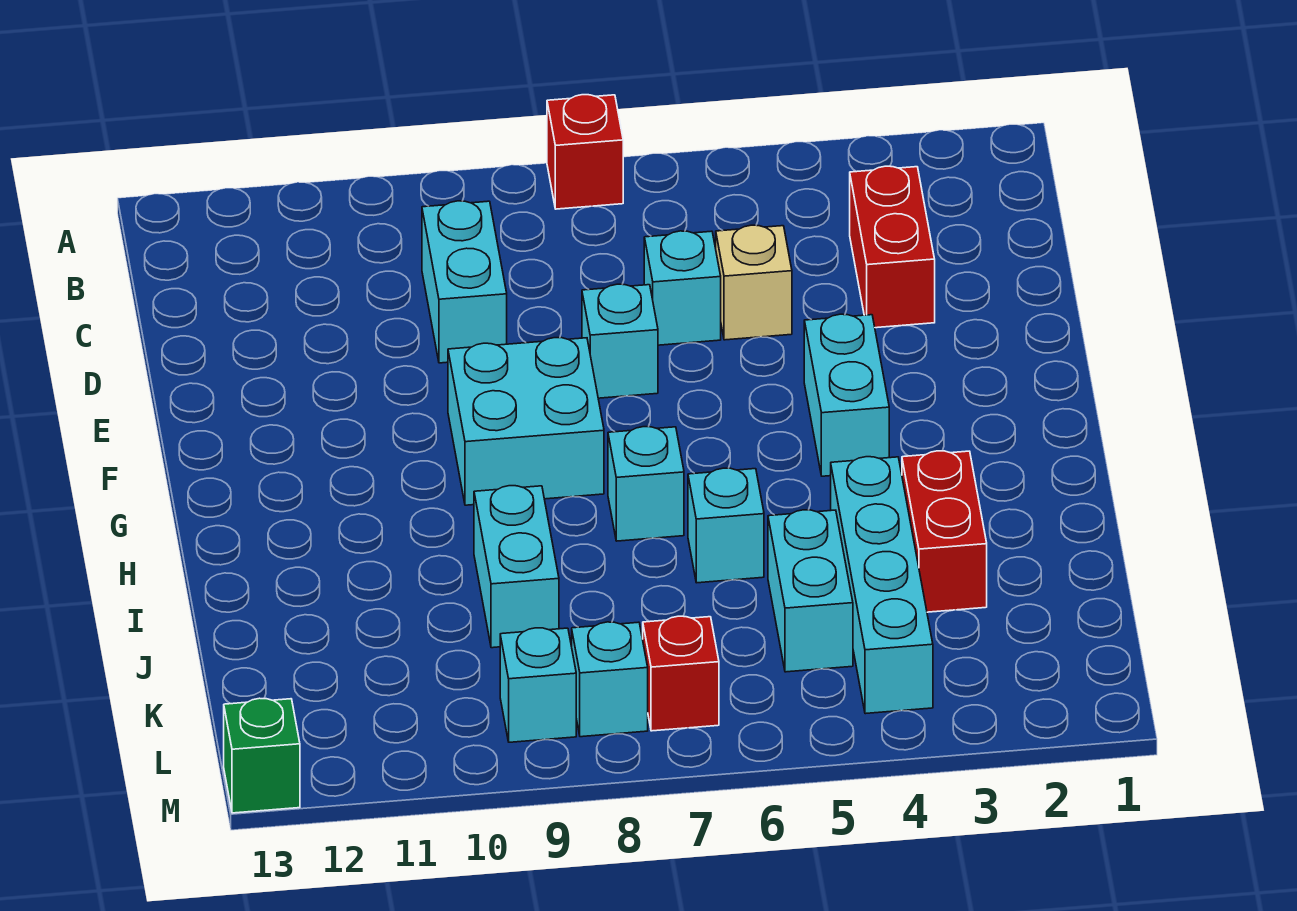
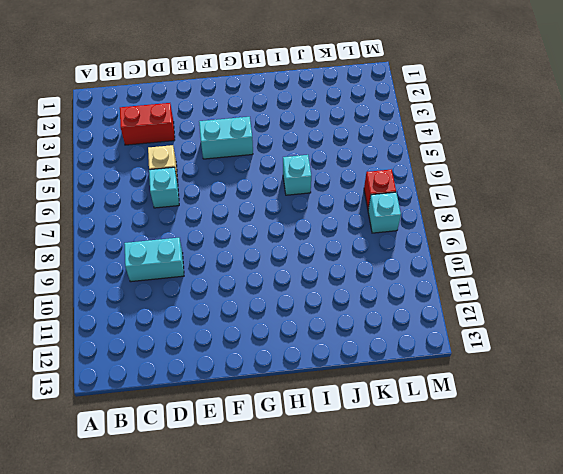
none -> red 1x1 brick [547,95,623,209]
none -> cyan 1x1 brick [582,284,658,398]
none -> cyan 2x2 brick [448,338,604,505]

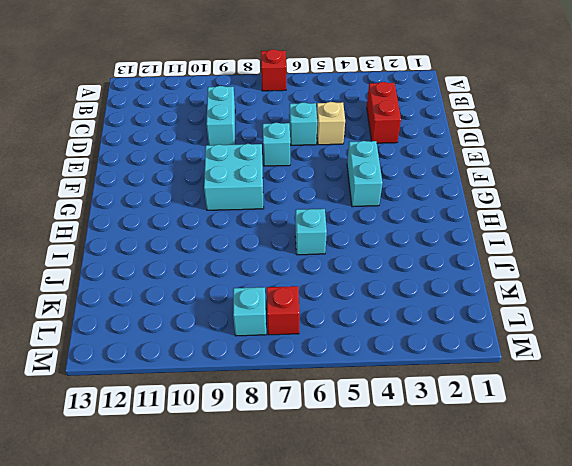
none -> cyan 1x1 brick [608,427,684,541]
none -> red 1x2 brick [902,451,987,612]
none -> cyan 1x4 brick [831,457,933,714]

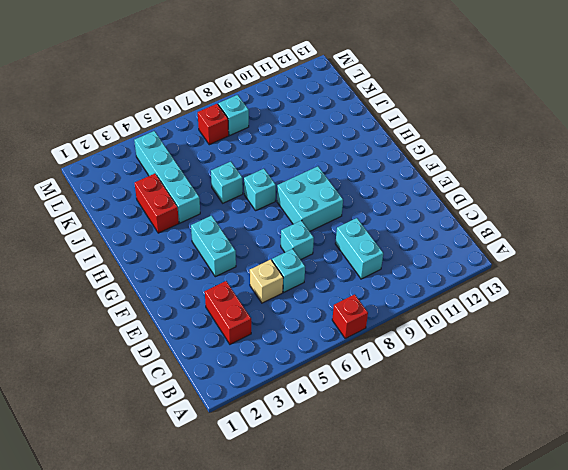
none -> cyan 1x2 brick [474,486,559,648]
none -> cyan 1x2 brick [768,510,853,672]
none -> cyan 1x1 brick [500,628,576,742]

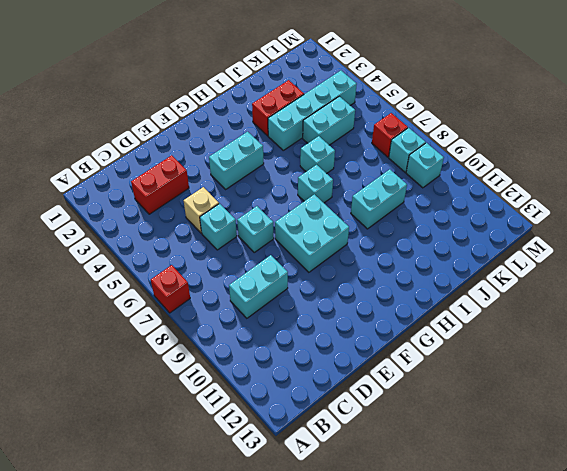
none -> green 1x1 brick [224,698,300,813]

